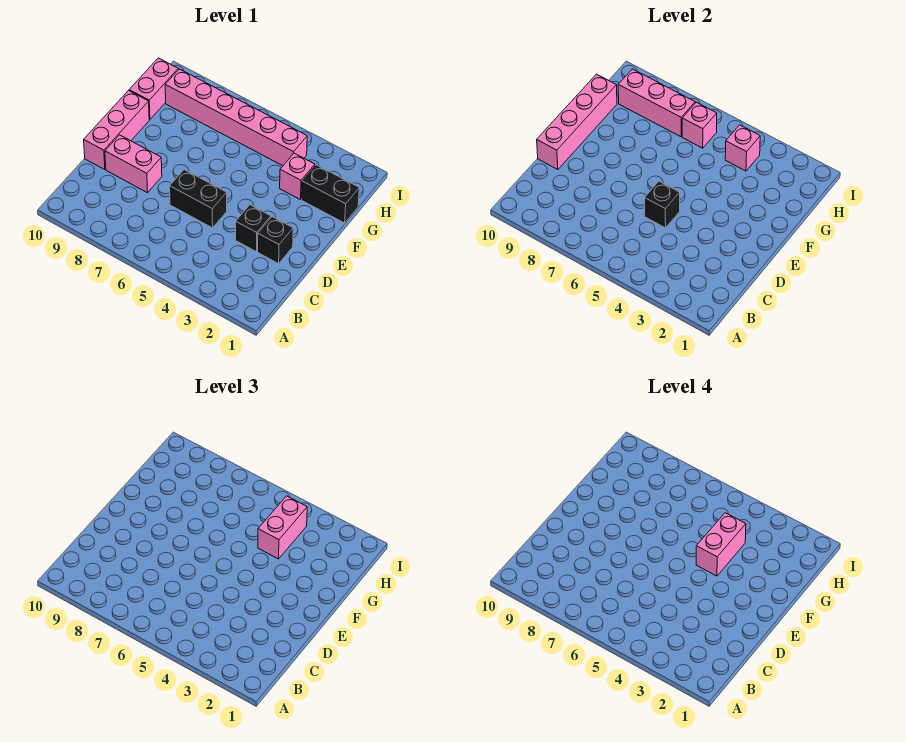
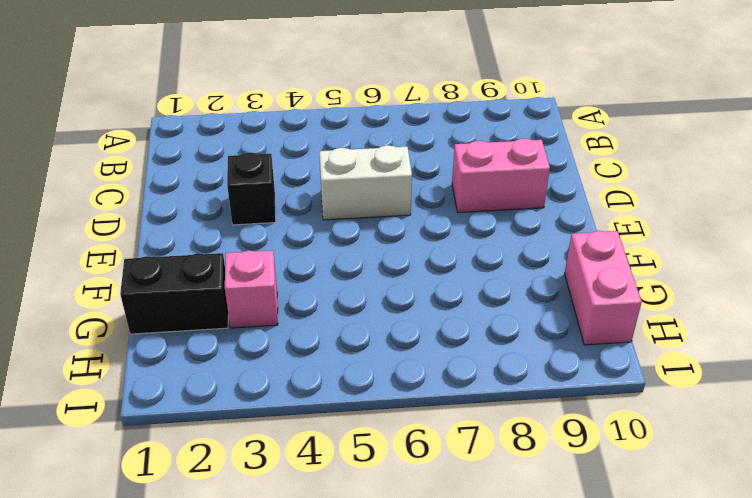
white 1x2 brick [319,145,412,220] -> black 1x2 brick [170,170,227,228]
none -> black 1x1 brick [258,217,293,264]
none -> pink 1x3 brick [84,91,149,170]
none -> pink 1x6 brick [165,69,307,166]

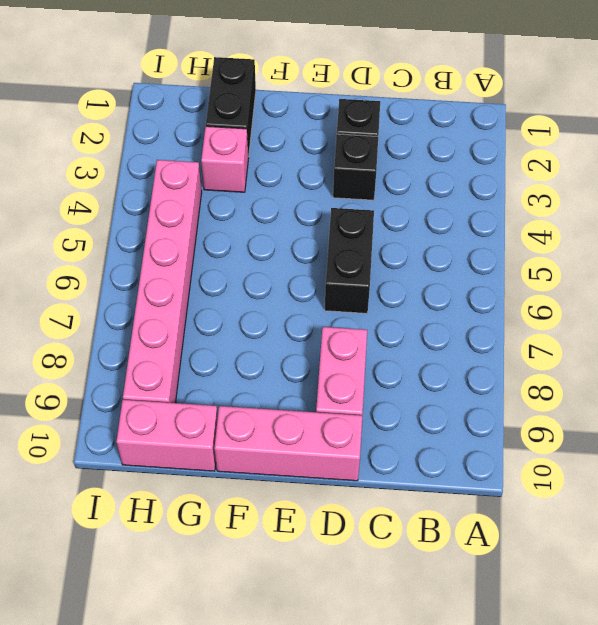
none -> black 1x1 brick [645,181,680,228]
none -> pink 1x4 brick [537,74,617,170]
none -> pink 1x1 brick [725,125,760,171]

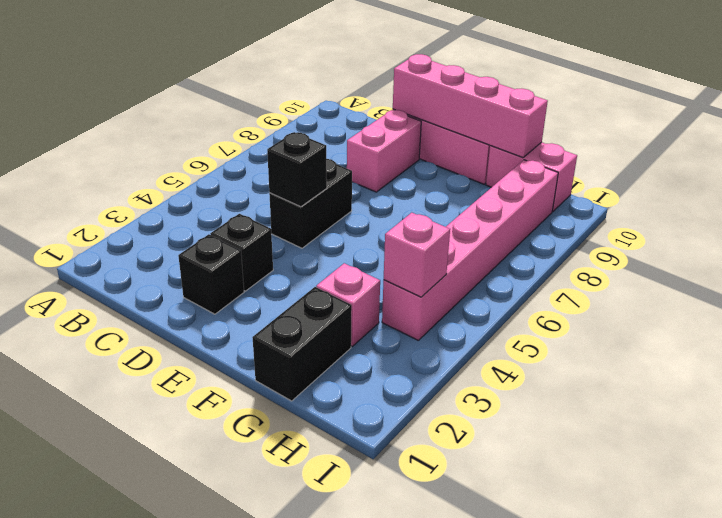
none -> pink 1x1 brick [682,102,717,148]
none -> pink 1x3 brick [618,69,695,137]
none -> pink 1x2 brick [258,496,307,559]

